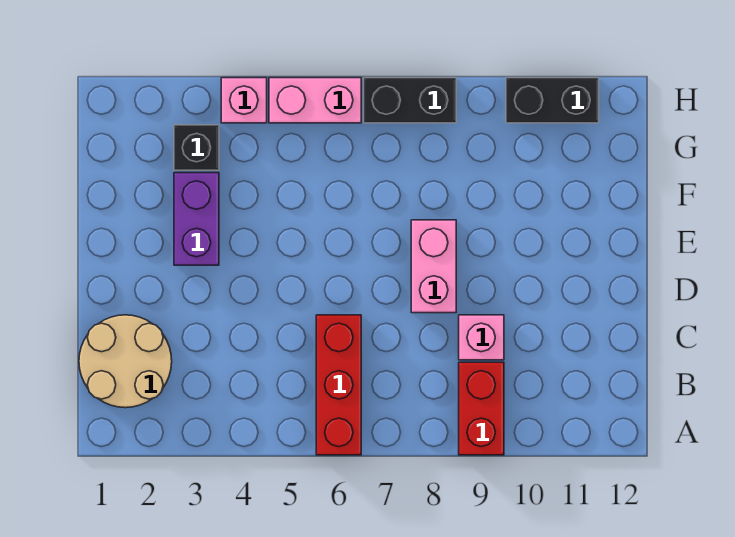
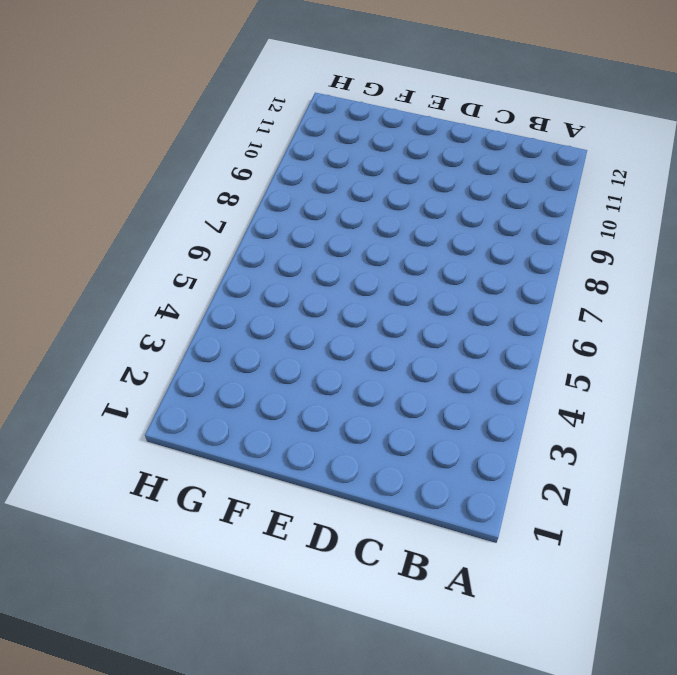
none -> red 1x3 brick [316,315,361,455]
none -> red 1x2 brick [459,362,504,455]

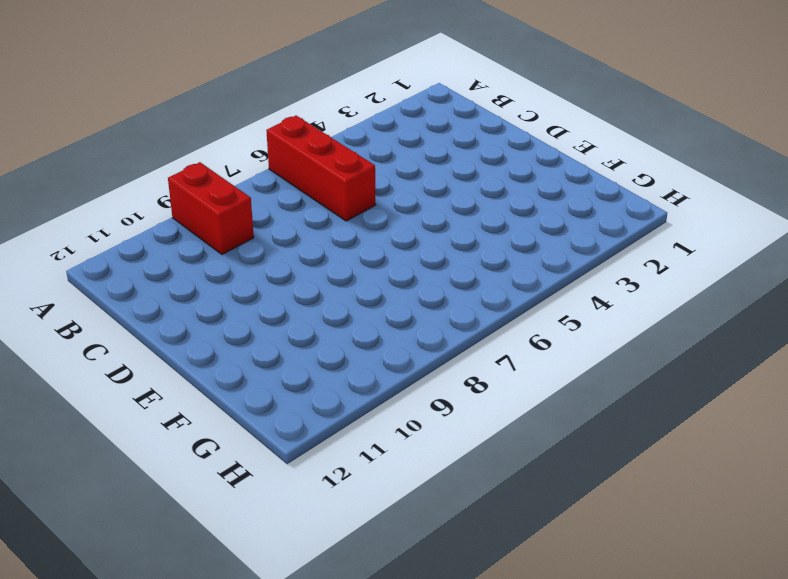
none -> tan 2x2 round brick [79,315,172,408]
none -> pink 1x1 brick [459,315,504,360]

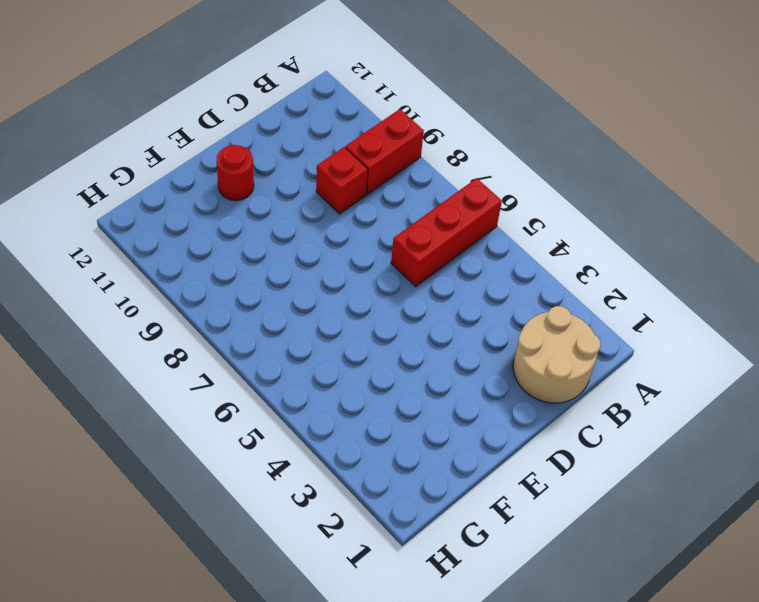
red 1x1 brick [316,147,368,214] -> pink 1x1 brick [459,315,504,360]
red 1x1 round brick [217,145,254,201] -> none
none -> pink 1x2 brick [411,220,456,313]
none -> purple 1x2 brick [174,173,219,265]

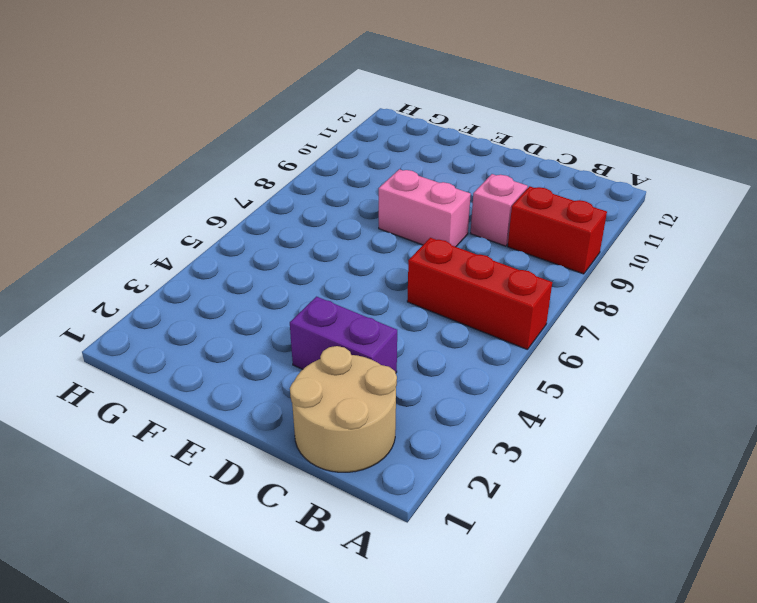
purple 1x2 brick [290,297,397,373] -> purple 1x2 brick moved to [174,173,219,265]
none -> black 1x1 brick [174,125,219,170]
none -> pink 1x1 brick [221,78,267,123]

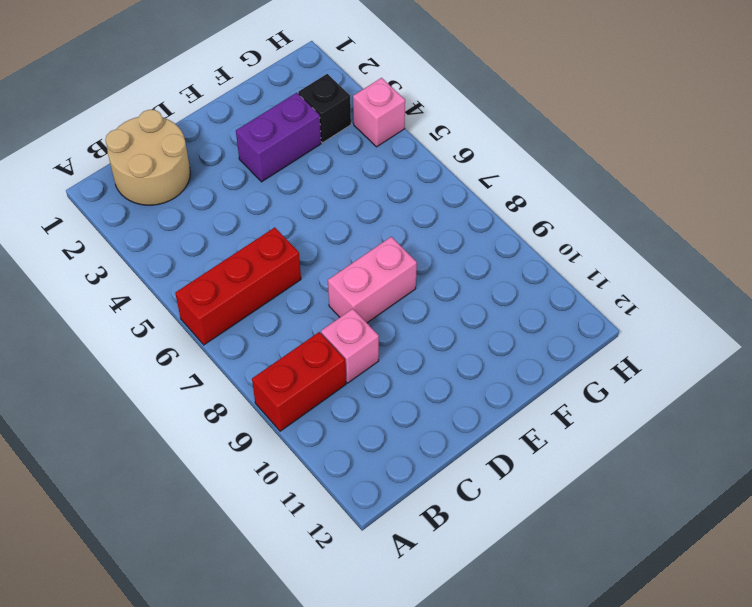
none -> pink 1x2 brick [269,78,361,123]
none -> black 1x2 brick [364,78,456,123]

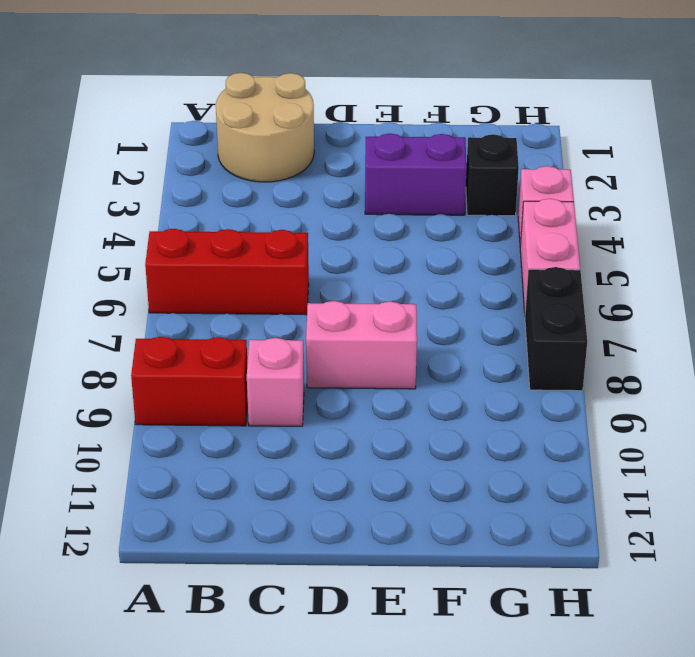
none -> black 1x2 brick [506,78,599,123]

